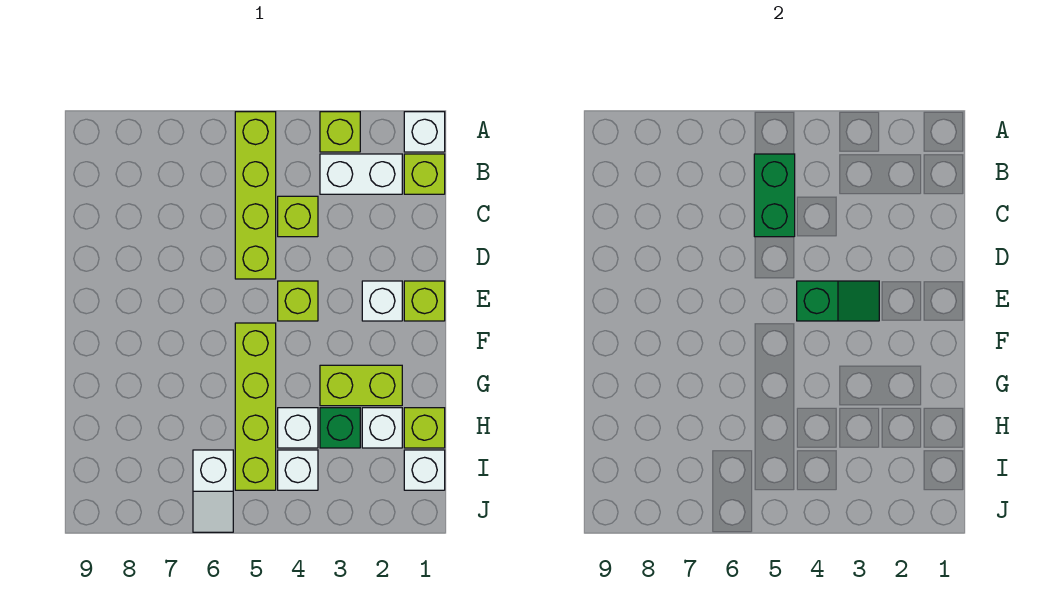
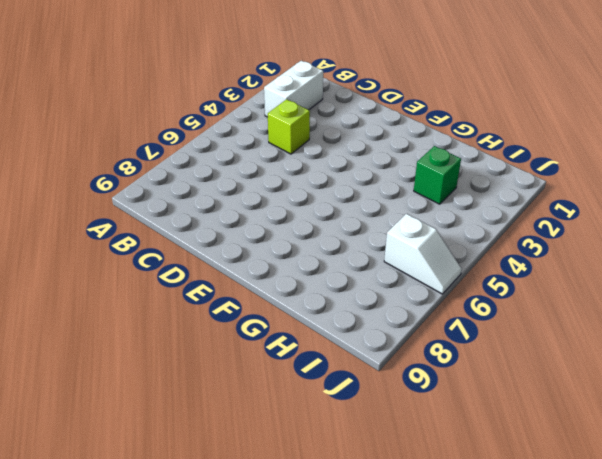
none -> white 1x1 brick [404,112,445,152]
none -> lime 1x1 brick [320,112,360,152]
none -> lime 1x4 brick [235,112,276,279]

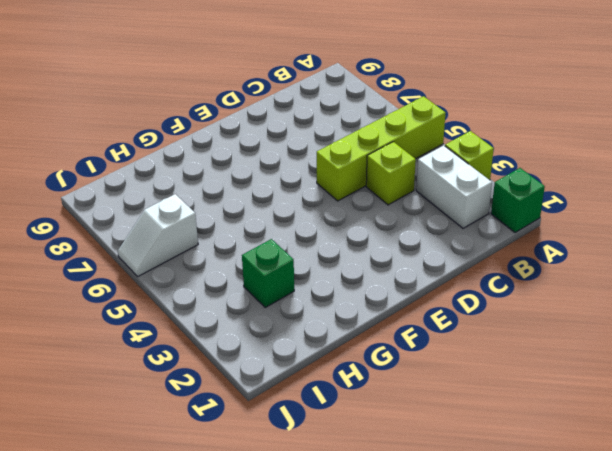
green 1x1 brick [491,168,545,233] -> white 1x1 brick [404,112,445,152]
none -> lime 1x1 brick [404,154,445,194]
none -> lime 1x1 brick [404,281,445,321]
none -> white 1x1 brick [362,281,402,321]

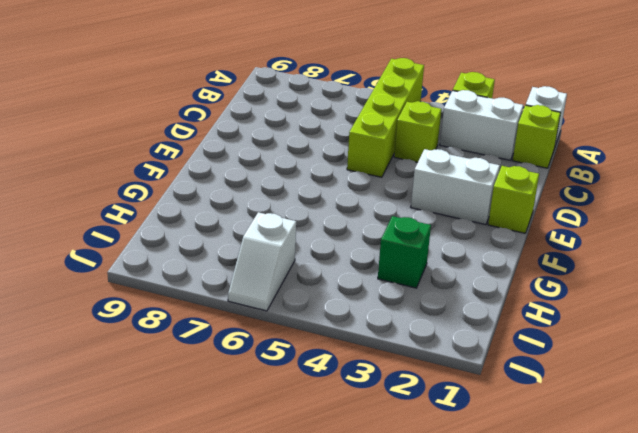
white 1x2 brick [411,149,500,225] -> white 1x1 brick [362,281,402,321]
none -> lime 1x1 brick [278,281,318,321]
none -> lime 1x4 brick [235,323,276,490]
none -> lime 1x2 brick [320,365,402,406]

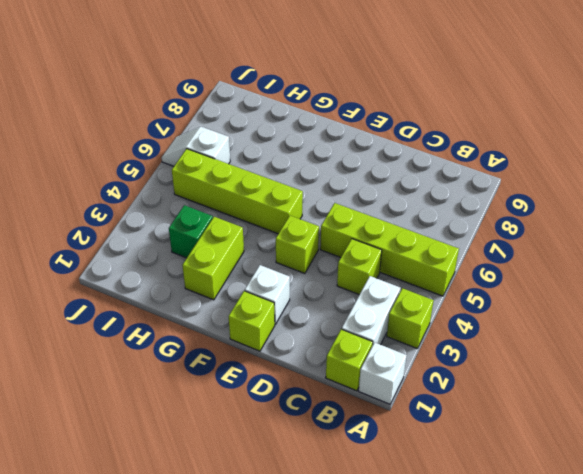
none -> lime 1x1 brick [404,408,445,448]
none -> white 1x1 brick [362,408,402,448]
none -> white 1x1 brick [278,408,318,448]

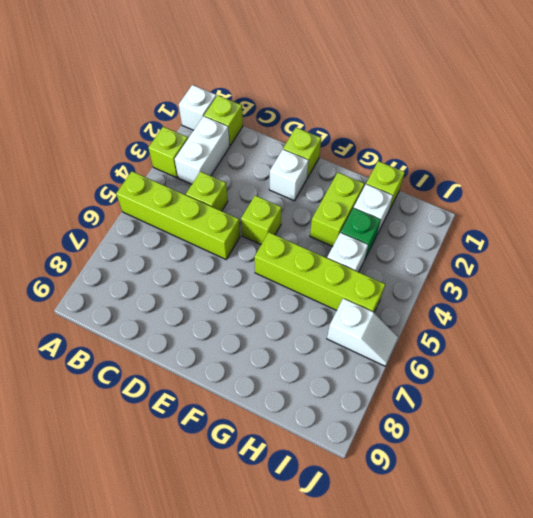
none -> white 1x1 brick [404,450,445,490]
none -> white 1x1 brick [278,450,318,490]
none -> green 1x2 brick [754,154,795,237]

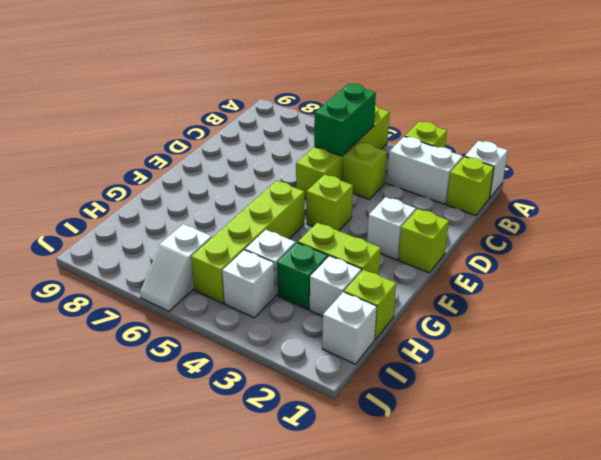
none -> green 1x2 slope [797,281,879,321]

